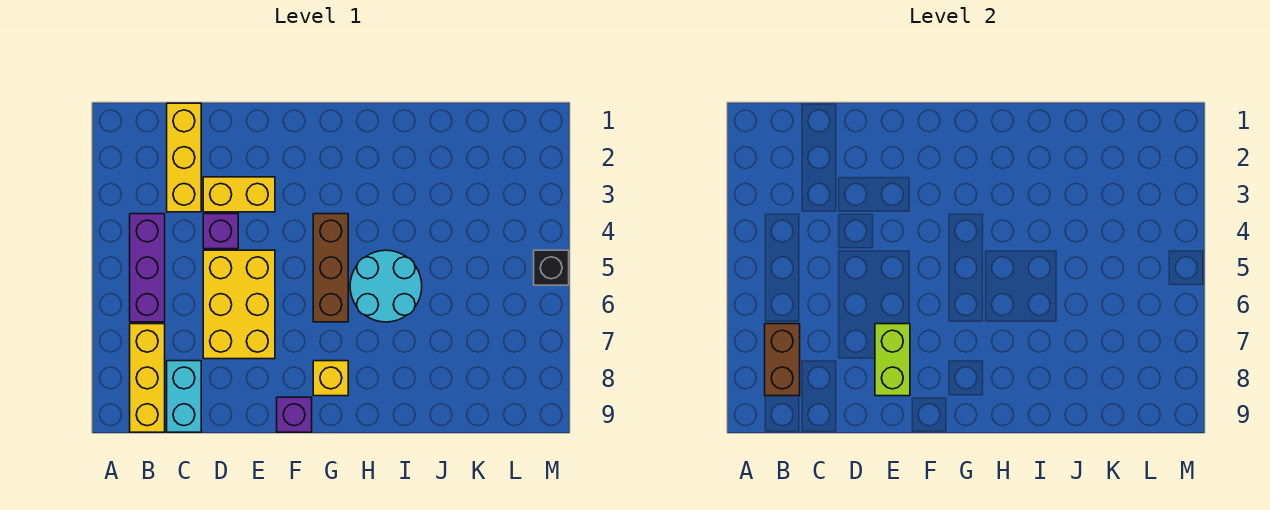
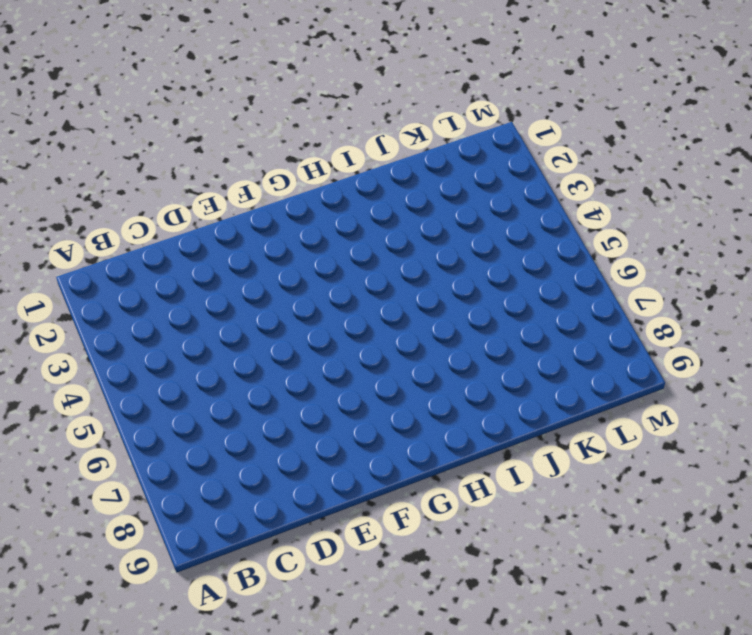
none -> purple 1x3 brick [130,214,165,322]
none -> yellow 1x3 brick [130,324,165,432]
none -> yellow 1x3 brick [167,103,201,212]

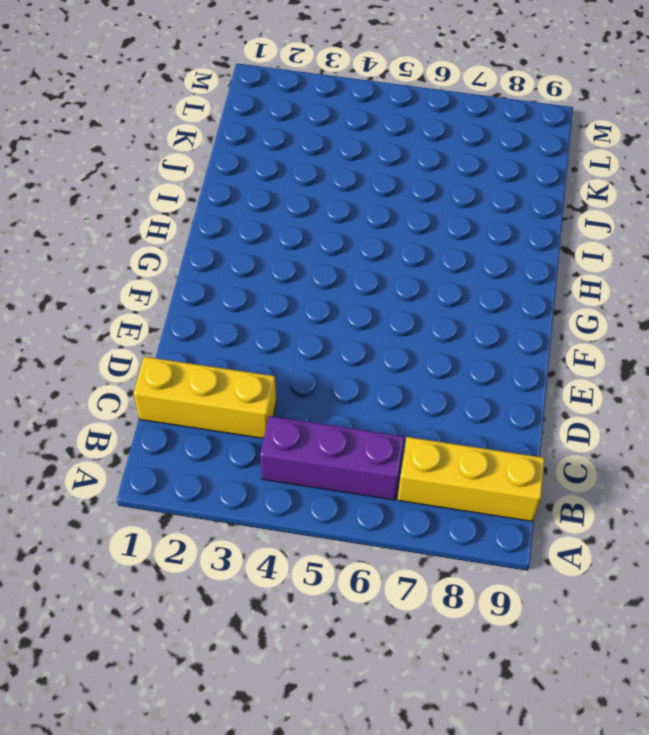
none -> cyan 1x2 brick [167,361,201,432]
none -> yellow 1x2 brick [203,177,275,212]
none -> purple 1x1 brick [203,214,238,249]

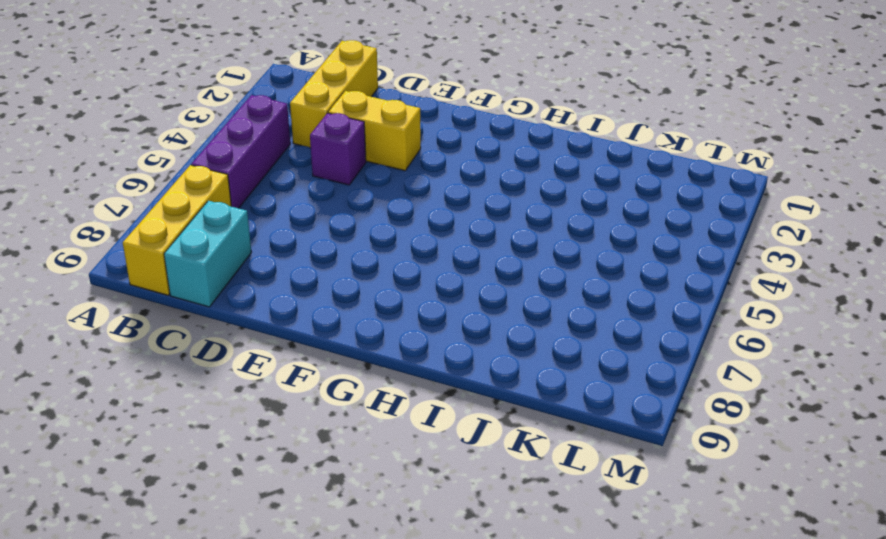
none -> yellow 2x3 brick [203,250,275,359]
none -> purple 1x1 brick [277,397,312,432]
none -> brown 1x3 brick [313,214,348,322]

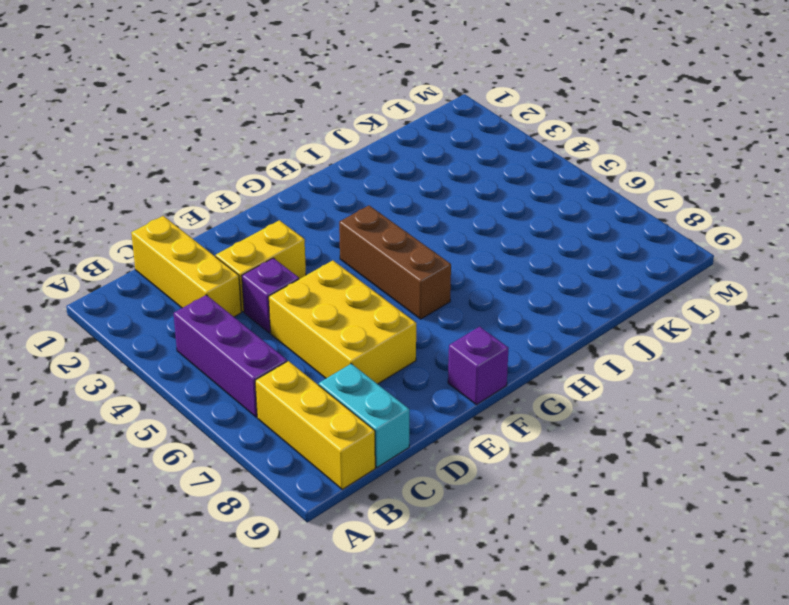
none -> yellow 1x1 brick [313,361,348,396]
none -> cyan 2x2 round brick [350,250,422,322]
none -> black 1x1 brick [534,250,569,285]

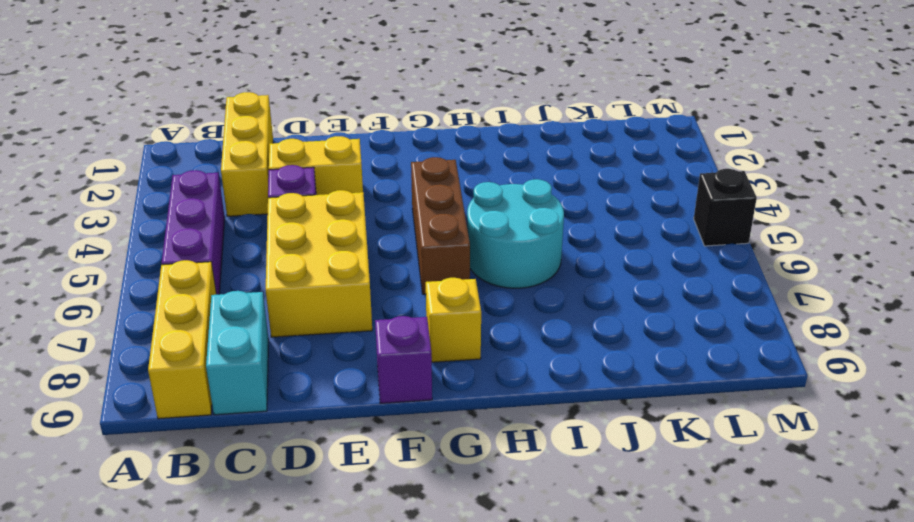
none -> brown 1x2 brick [765,324,800,396]
none -> lime 1x2 brick [875,324,910,396]

